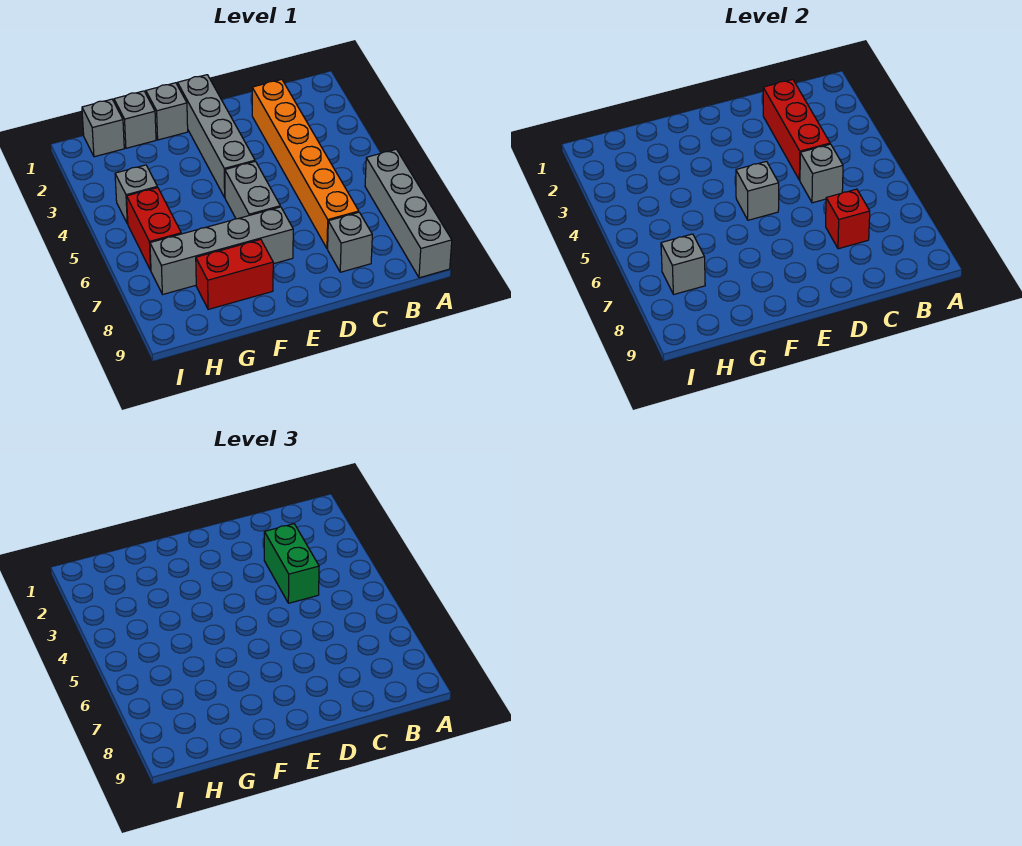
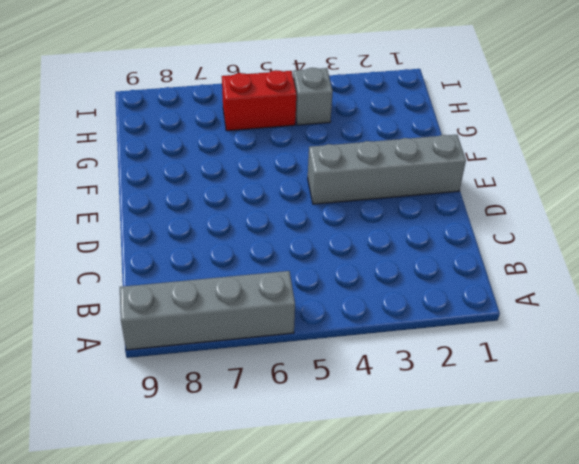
none -> orange 1x6 brick [252,79,359,249]
none -> grey 1x1 brick [328,212,372,272]
none -> grey 1x2 brick [225,161,280,219]

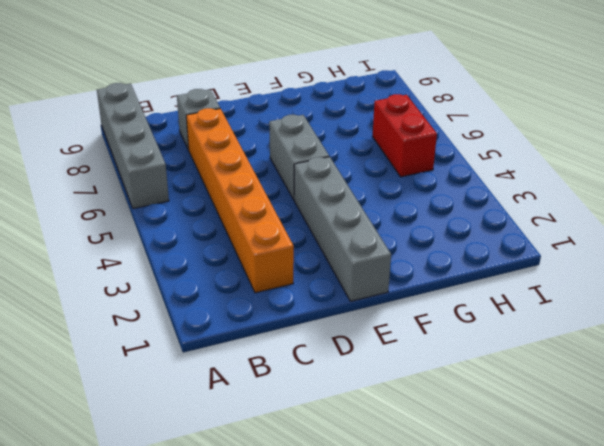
none -> grey 1x4 brick [150,207,293,294]
none -> grey 1x1 brick [146,83,188,140]
none -> red 1x2 brick [196,239,273,309]

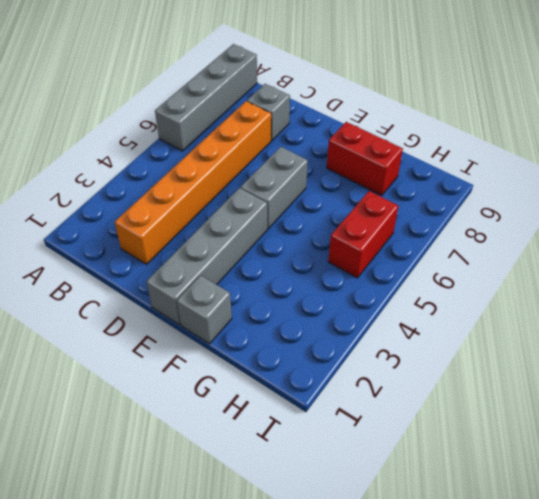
none -> grey 1x4 brick [150,207,293,294]
none -> grey 1x1 brick [114,91,156,148]
none -> grey 1x1 brick [82,99,124,157]

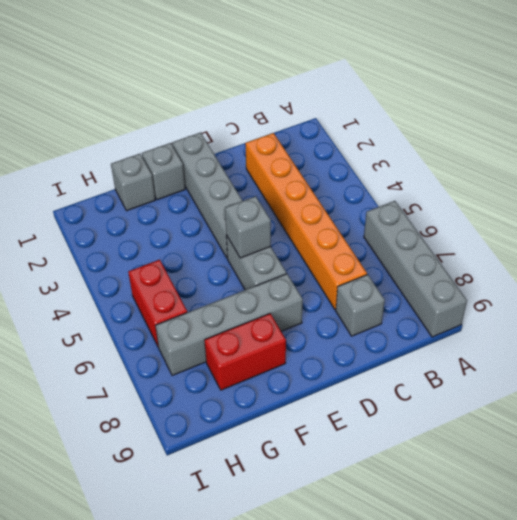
none -> grey 1x1 brick [82,99,124,157]
none -> grey 1x1 brick [115,165,157,224]
none -> red 1x3 brick [763,79,830,180]

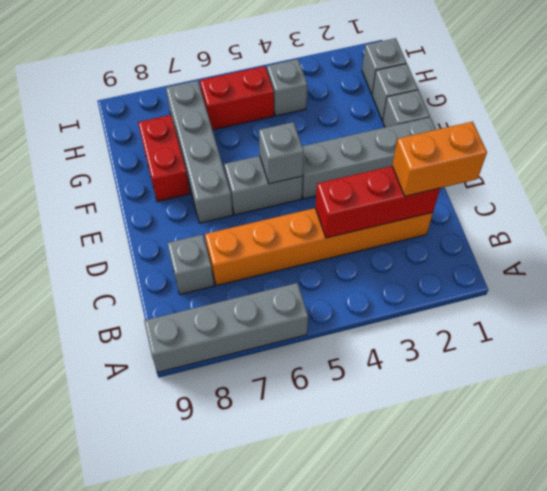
orange 1x2 brick [392,122,487,196] -> none
none -> grey 1x1 brick [800,144,843,203]
none -> red 1x1 brick [826,189,870,249]
none -> grey 1x1 brick [661,234,705,294]

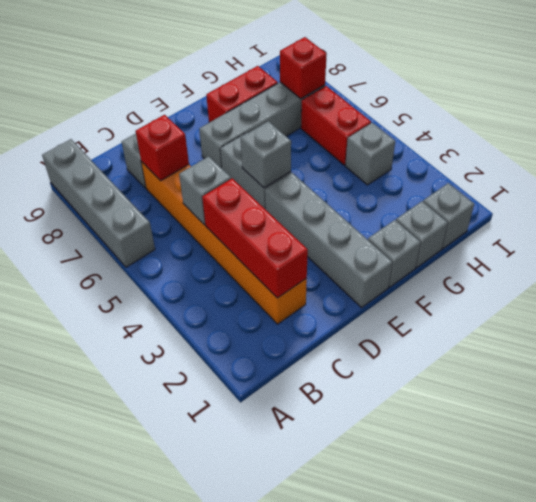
red 1x1 brick [280,37,327,99] -> grey 1x1 brick [661,234,705,294]
none -> green 1x2 brick [264,524,319,603]

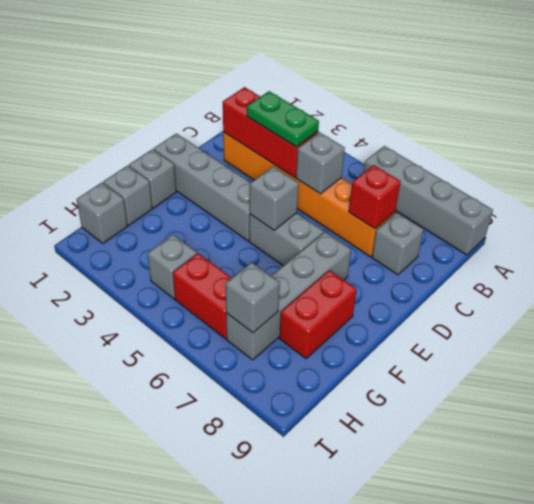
green 1x2 plate [247,91,319,147] -> green 1x2 brick [264,524,319,603]

